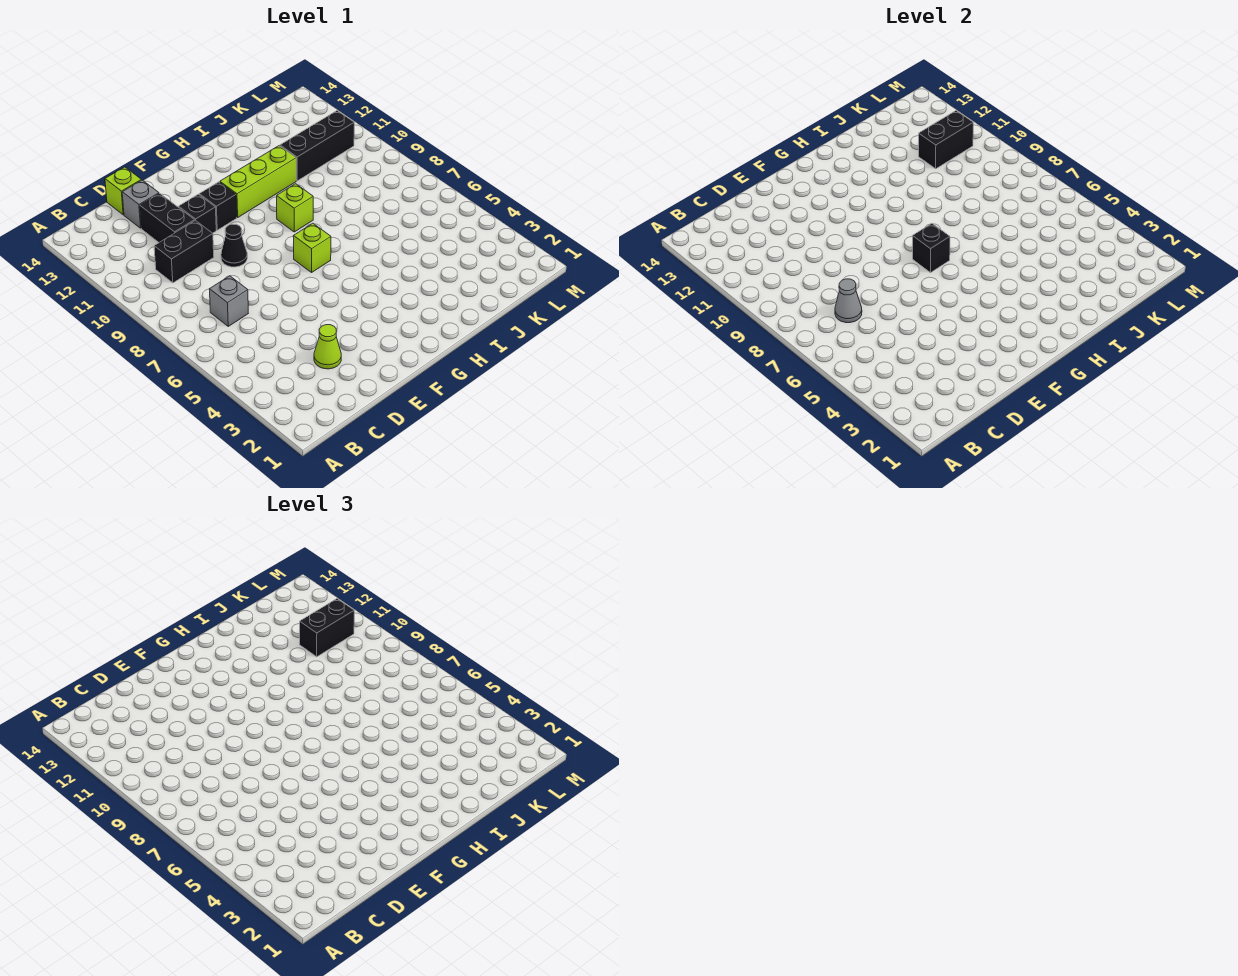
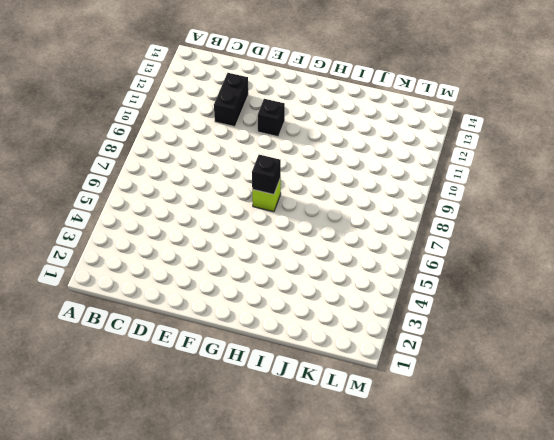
none -> grey 1x1 brick [209,276,248,326]
none -> black 1x2 brick [154,220,214,283]
none -> lime 1x1 cone [314,325,341,369]

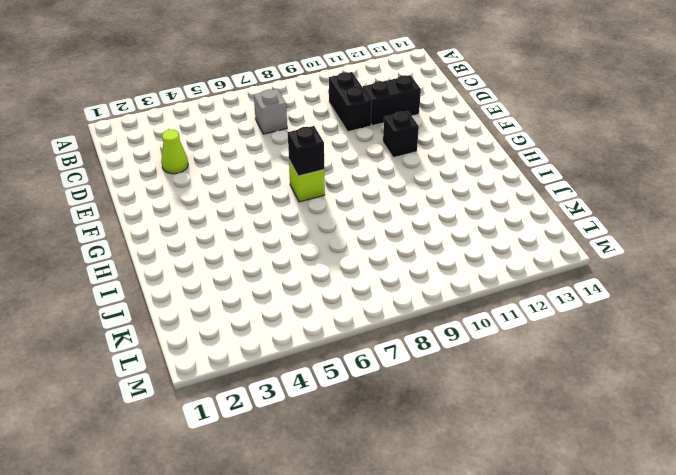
none -> grey 1x1 brick [122,180,159,228]
none -> lime 1x1 brick [105,167,141,215]
none -> black 1x1 cone [221,224,247,267]

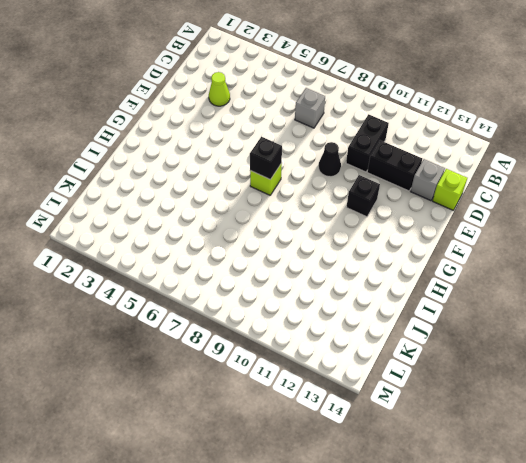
none -> black 1x1 brick [179,194,216,233]
none -> lime 1x3 brick [220,146,296,217]
none -> lime 1x1 brick [277,184,313,232]

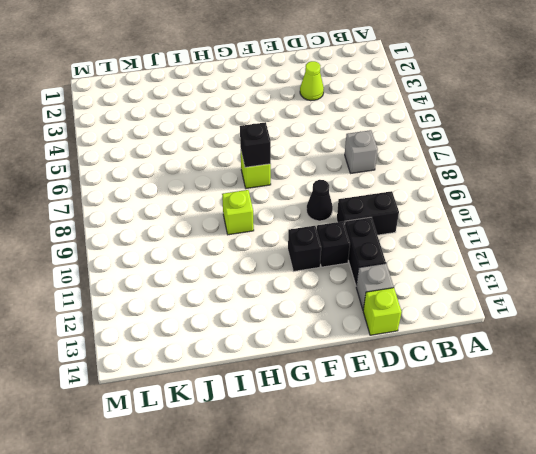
none -> lime 1x3 brick [220,146,296,217]
none -> black 1x3 brick [280,111,354,181]
none -> grey 1x1 cone [835,279,862,323]

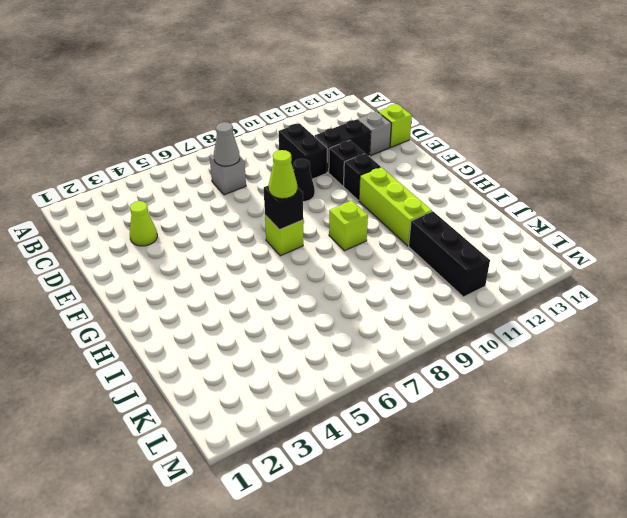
lime 1x1 cone [269,150,297,199] -> none
none -> black 1x2 brick [919,111,973,169]
none -> black 1x2 brick [300,599,354,657]

